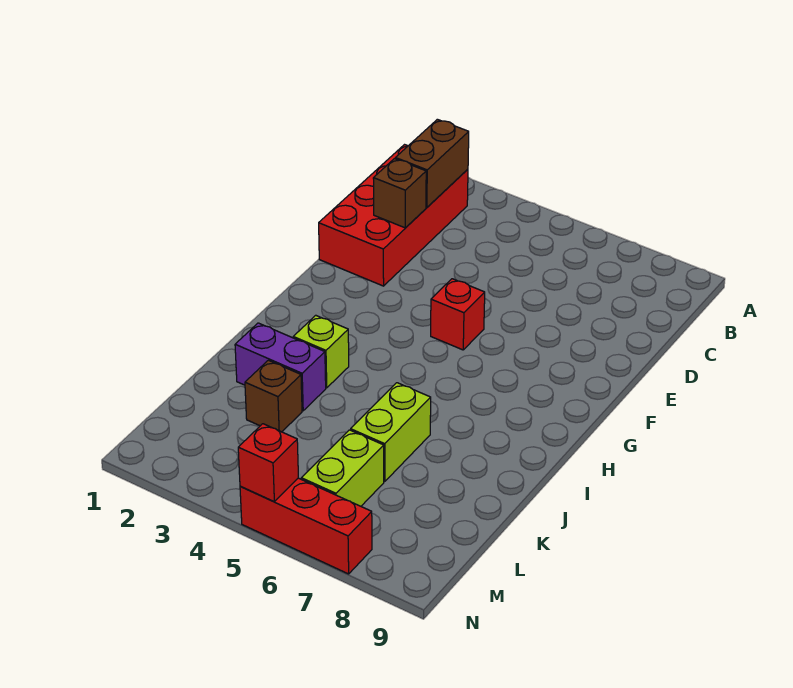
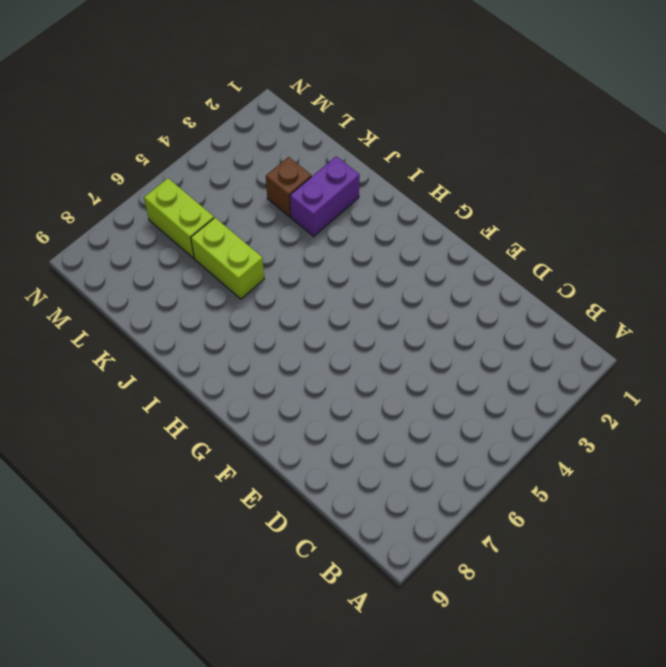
none -> red 2x4 brick [319,145,468,286]
none -> red 1x1 brick [431,279,485,350]

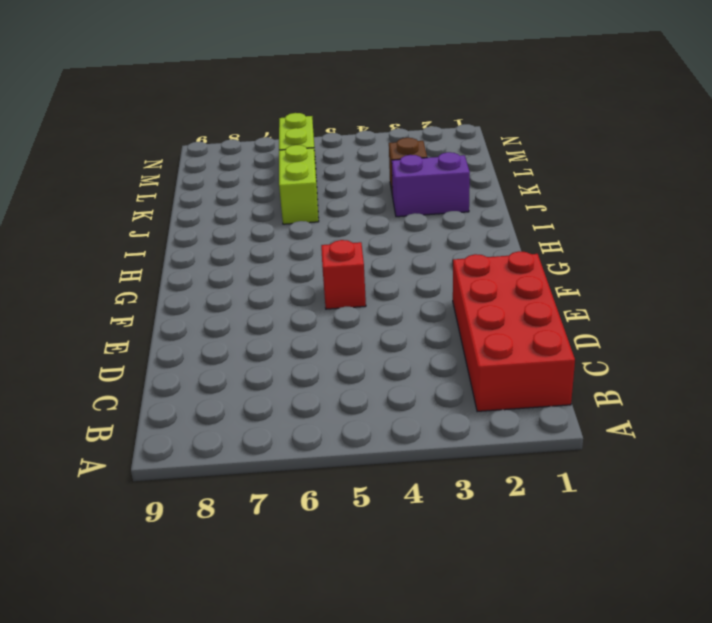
none -> lime 1x1 brick [293,315,349,388]
none -> red 1x3 brick [240,478,372,574]

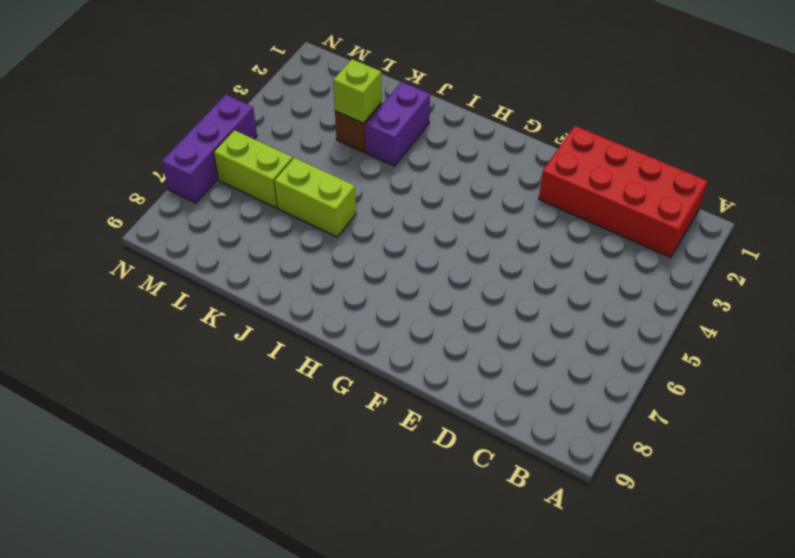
lime 1x1 brick [333,59,382,123] -> lime 1x1 brick moved to [293,315,349,388]
purple 1x3 brick [162,95,257,203] -> red 1x3 brick [240,478,372,574]
none -> red 1x1 brick [431,279,485,350]
none -> brown 1x2 brick [395,119,469,207]

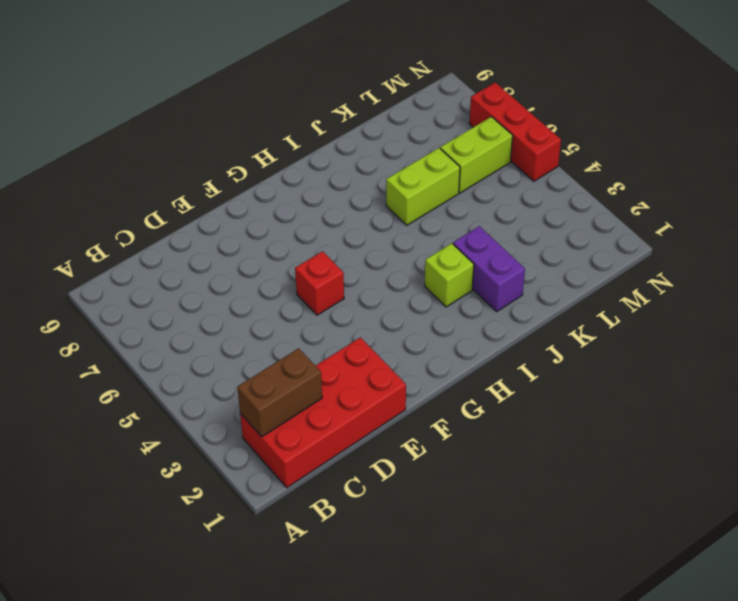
none -> brown 1x1 brick [245,360,302,432]
none -> brown 1x1 brick [373,159,426,228]

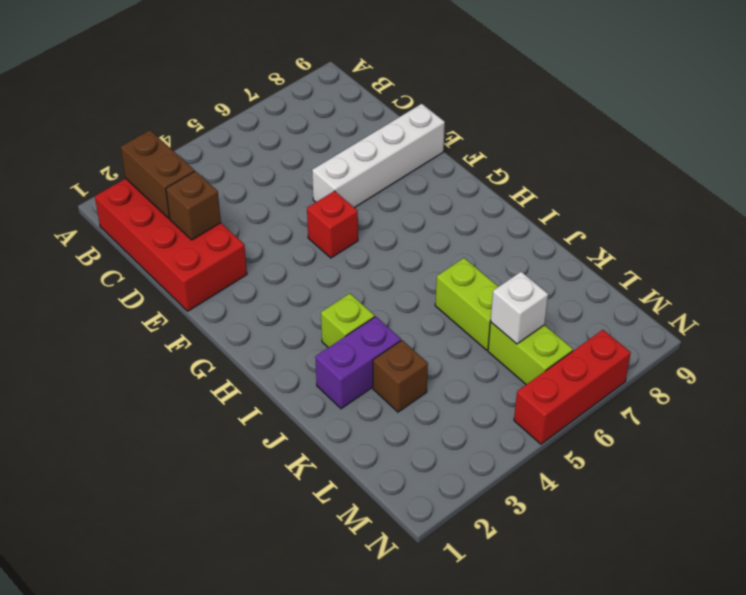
white 1x4 brick [312,104,445,208] -> none
white 1x1 brick [490,272,548,344] -> none
none -> red 1x1 brick [238,424,298,502]

